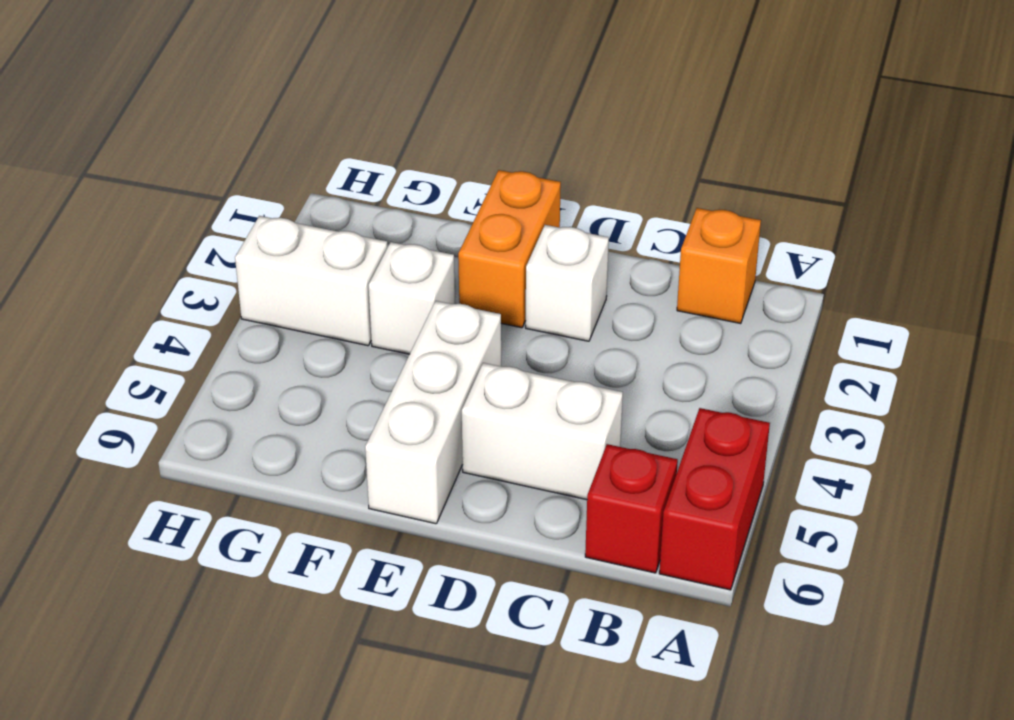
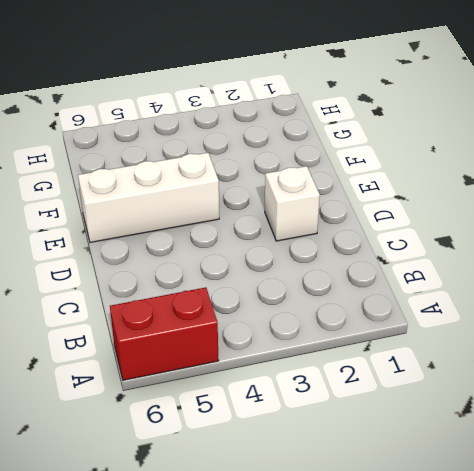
none -> orange 1x1 brick [677,208,761,324]
none -> red 1x1 brick [585,444,678,573]

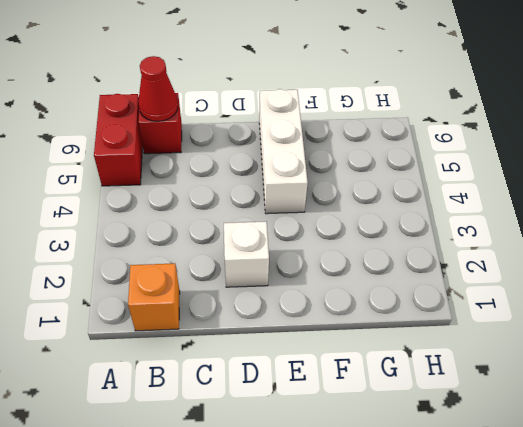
red 1x1 cone [138,56,178,121] -> none
none -> white 1x2 brick [462,363,623,500]
none -> orange 1x2 brick [458,170,561,328]

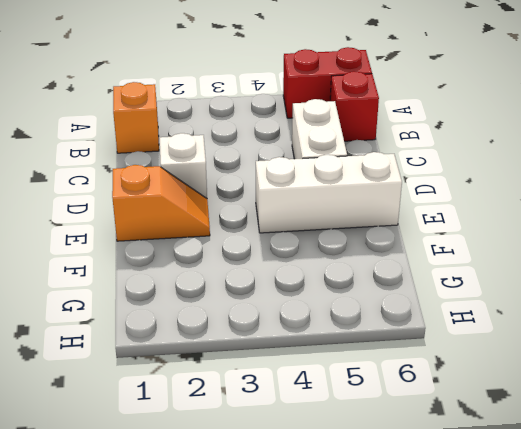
orange 1x2 slope [112,165,210,241] -> orange 1x2 brick [458,170,561,328]
none -> white 1x1 brick [369,242,455,354]
none -> white 1x2 brick [235,216,388,346]

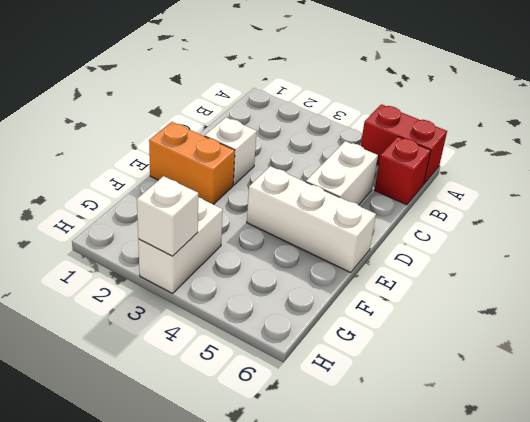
white 1x1 brick [137,176,198,256] -> white 1x1 brick moved to [369,242,455,354]
none -> orange 1x1 brick [677,208,761,324]

